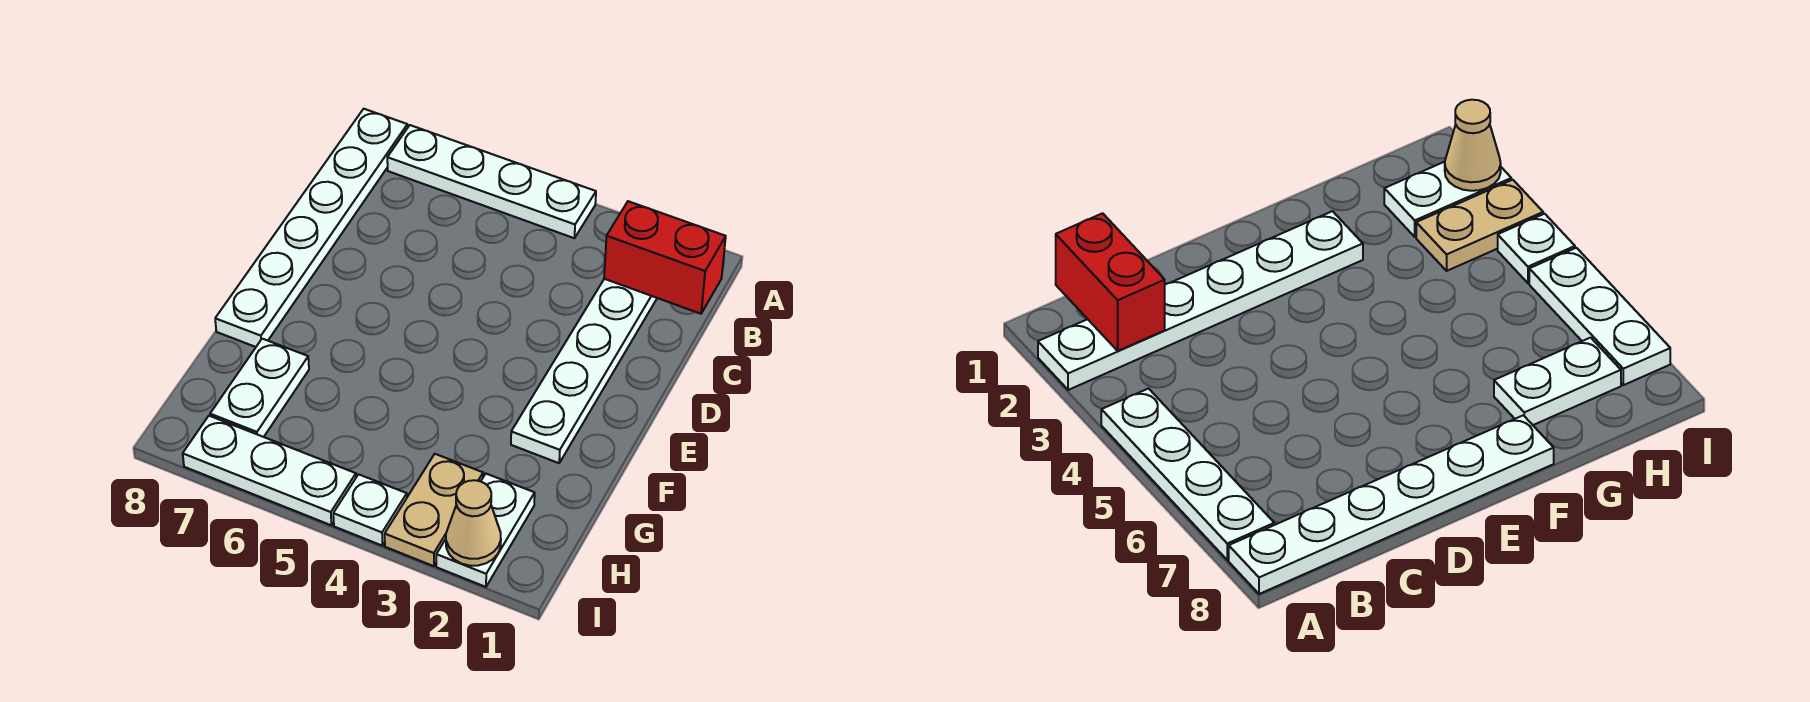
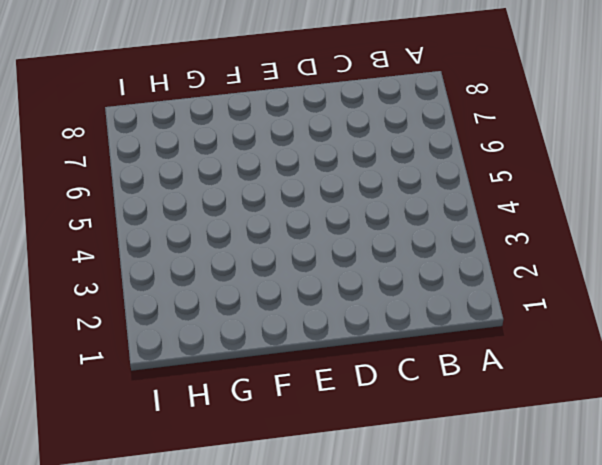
none -> white 1x6 plate [511,279,657,463]
none -> white 1x4 plate [387,125,596,238]

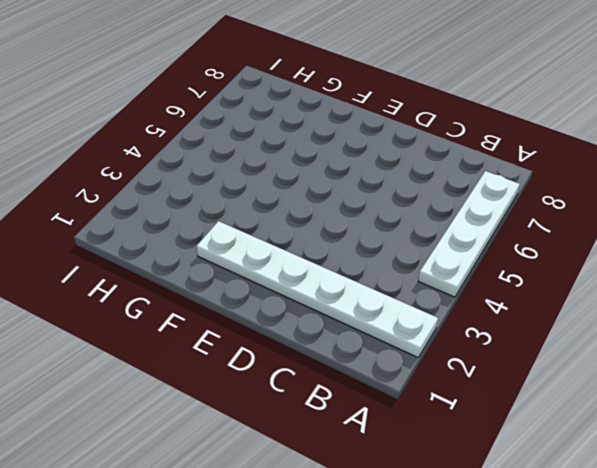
none -> white 1x6 plate [215,109,407,347]
none -> white 1x2 plate [210,339,309,437]

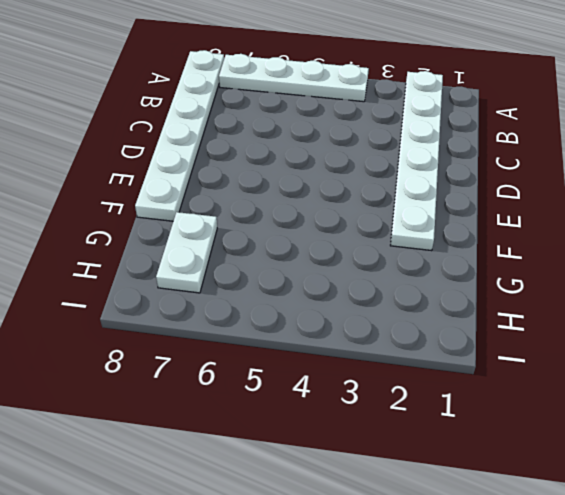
none -> white 1x2 plate [436,474,535,587]
none -> tan 1x2 plate [385,454,483,566]

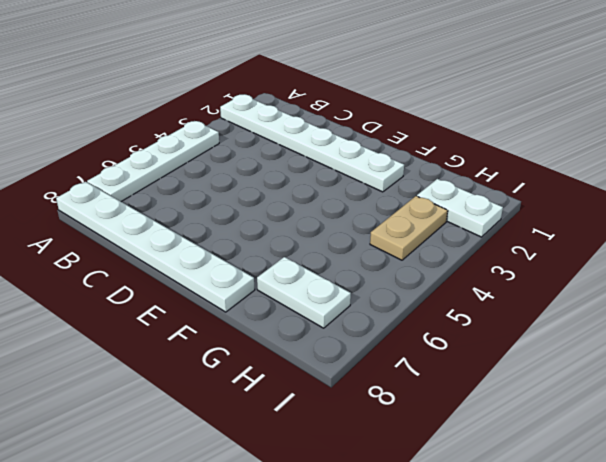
tan 1x2 plate [370,196,448,260] -> tan 1x2 plate turned to [385,454,483,566]
none -> white 1x1 plate [333,474,407,546]
none -> white 1x3 plate [183,416,356,525]

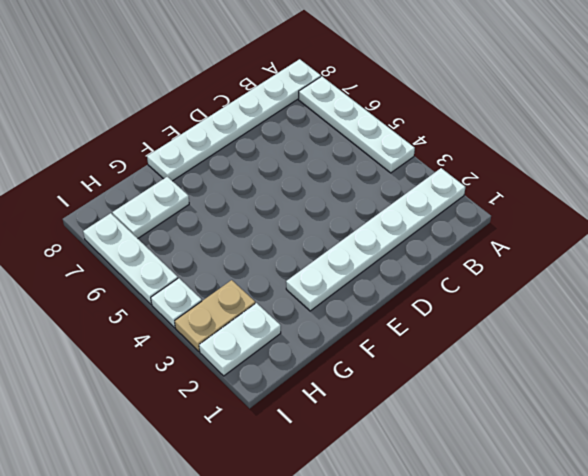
none -> red 1x2 brick [604,201,726,314]
none -> tan 1x1 cone [446,480,501,566]

